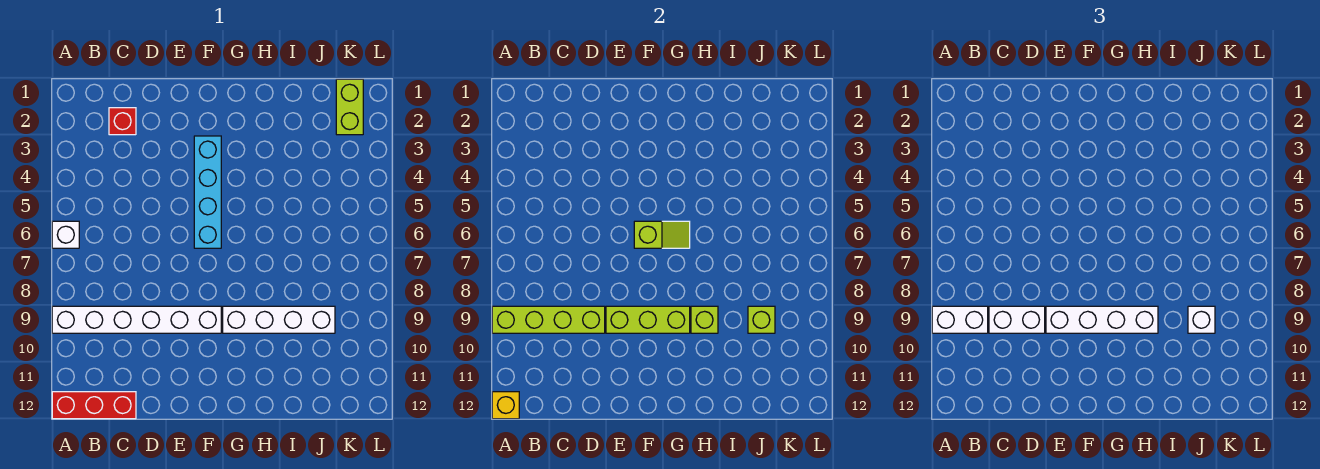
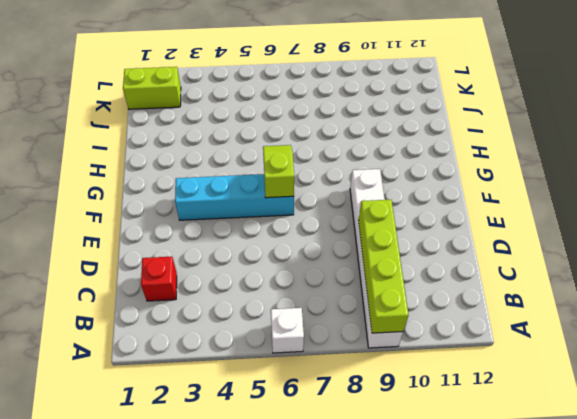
none -> red 1x3 brick [52,392,136,419]
none -> white 1x4 brick [223,306,335,333]
none -> yellow 1x1 brick [492,392,519,419]

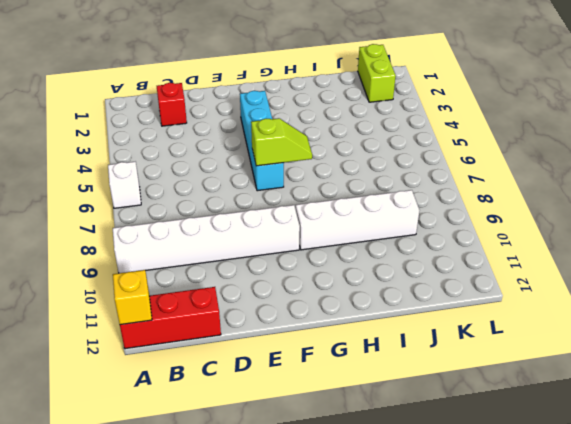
none -> lime 1x4 brick [492,306,605,333]
none -> lime 1x3 brick [606,306,690,333]
none -> lime 1x1 brick [691,306,718,333]

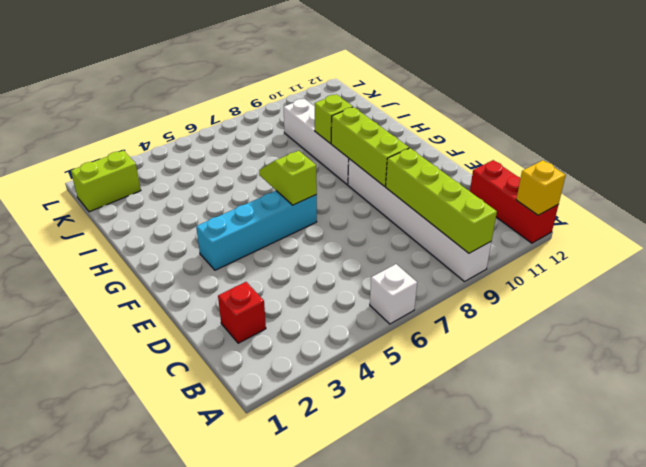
none -> lime 1x1 brick [748,306,775,333]
none -> white 1x2 brick [932,306,988,333]
none -> white 1x2 brick [989,306,1045,333]

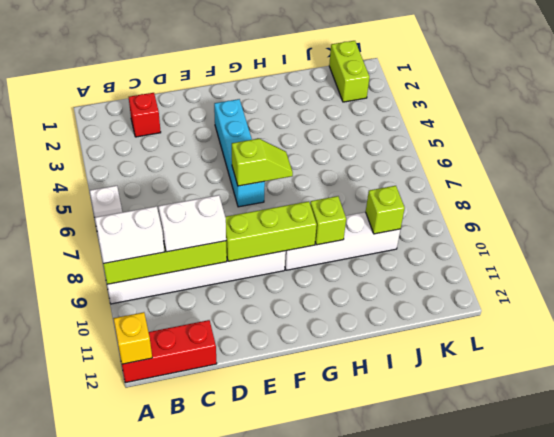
none -> white 1x4 brick [1046,306,1158,333]
none -> white 1x1 brick [1188,306,1215,333]

